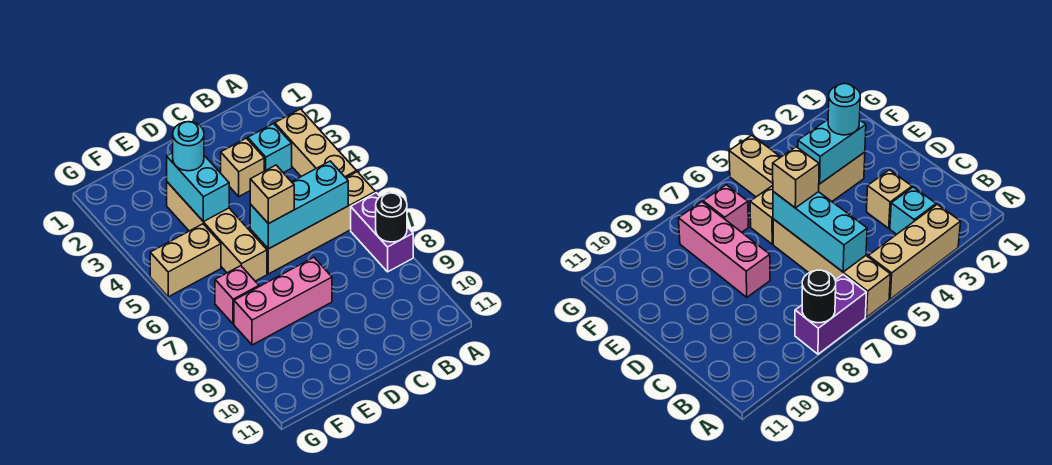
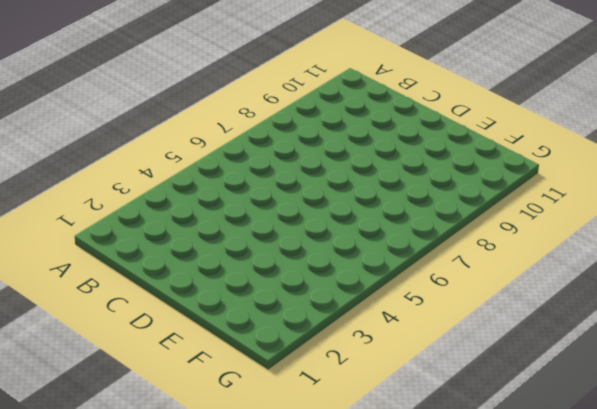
none -> tan 1x3 brick [275,109,357,178]
none -> tan 1x4 brick [250,172,375,274]
none -> purple 1x2 brick [351,193,413,272]

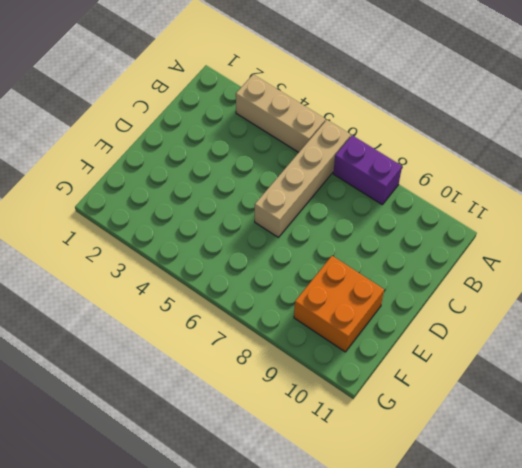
orange 2x2 brick [294,256,384,352] -> none
none -> cyan 1x1 brick [248,124,292,173]
none -> tan 1x1 brick [221,138,264,196]
none -> pink 1x3 brick [234,257,332,345]

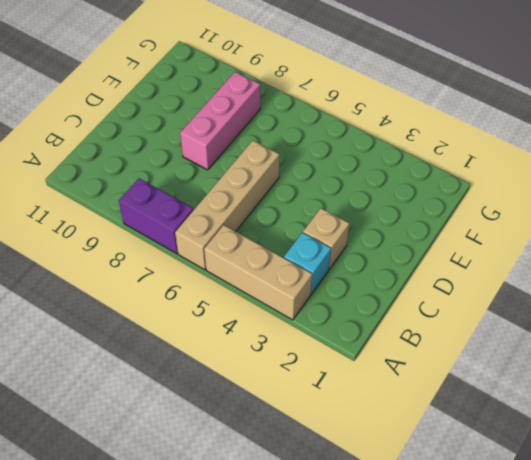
none -> tan 1x4 brick [167,182,267,281]
none -> tan 1x2 brick [150,224,221,297]
none -> pink 1x1 brick [215,266,259,324]

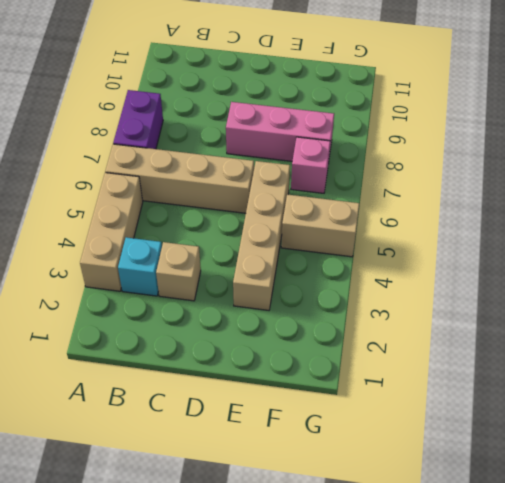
none -> black 1x1 round brick [376,193,407,242]
none -> cyan 1x3 brick [250,161,348,249]
none -> cyan 1x2 brick [167,153,229,222]

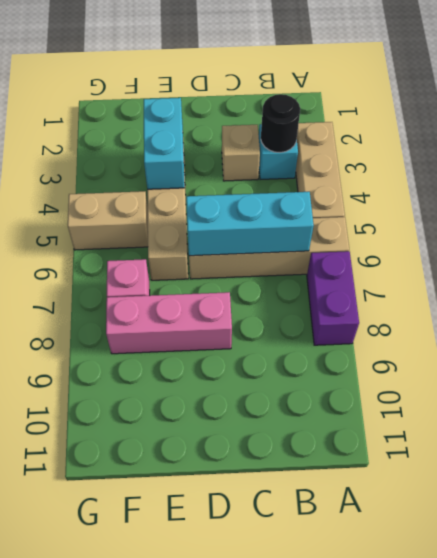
black 1x1 round brick [261,94,300,153] -> black 1x1 round brick moved to [376,193,407,242]
none -> tan 1x1 brick [250,165,294,224]
none -> cyan 1x1 round brick [173,122,204,171]

